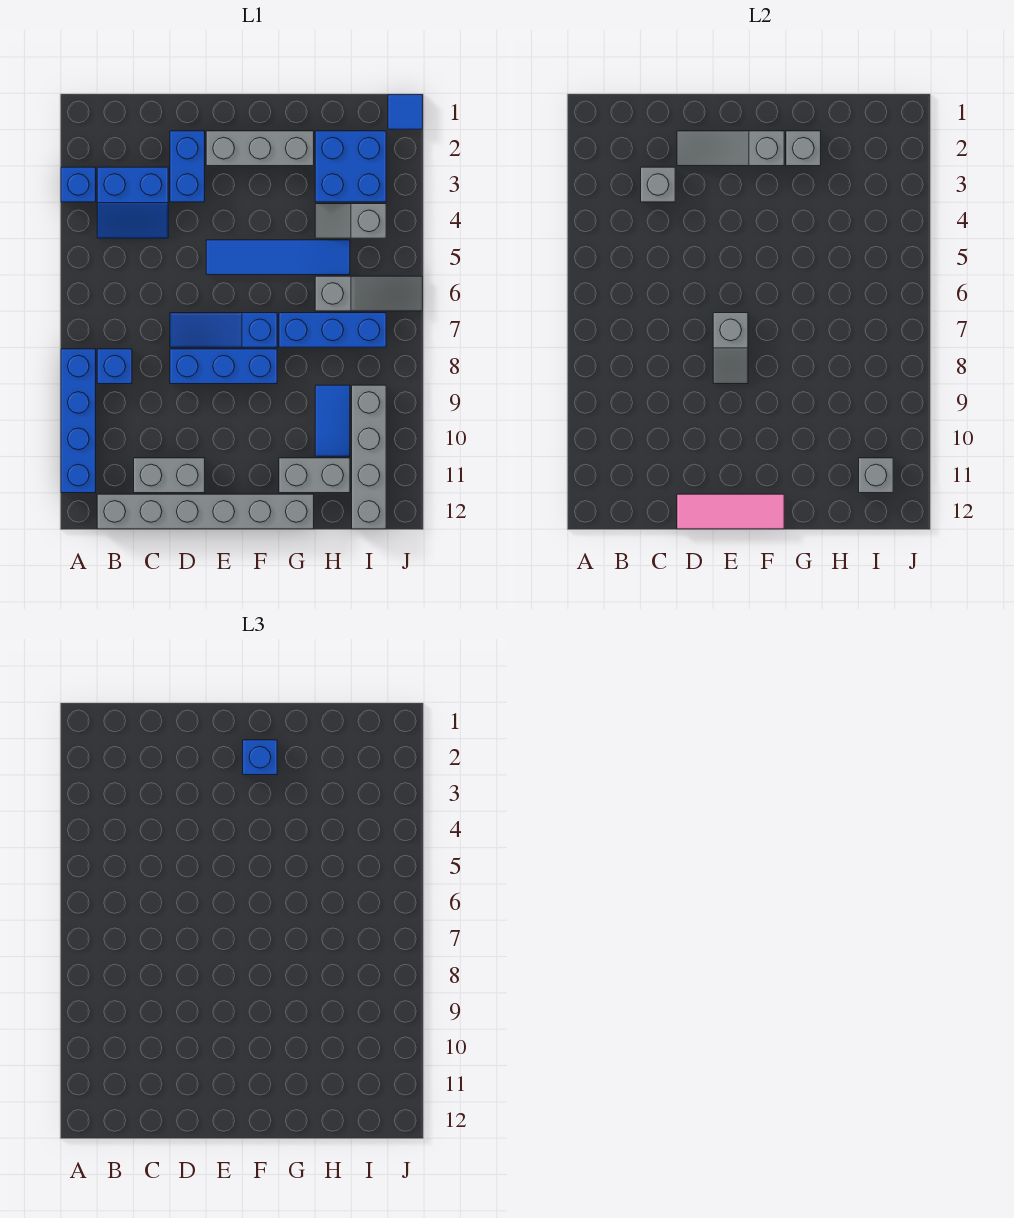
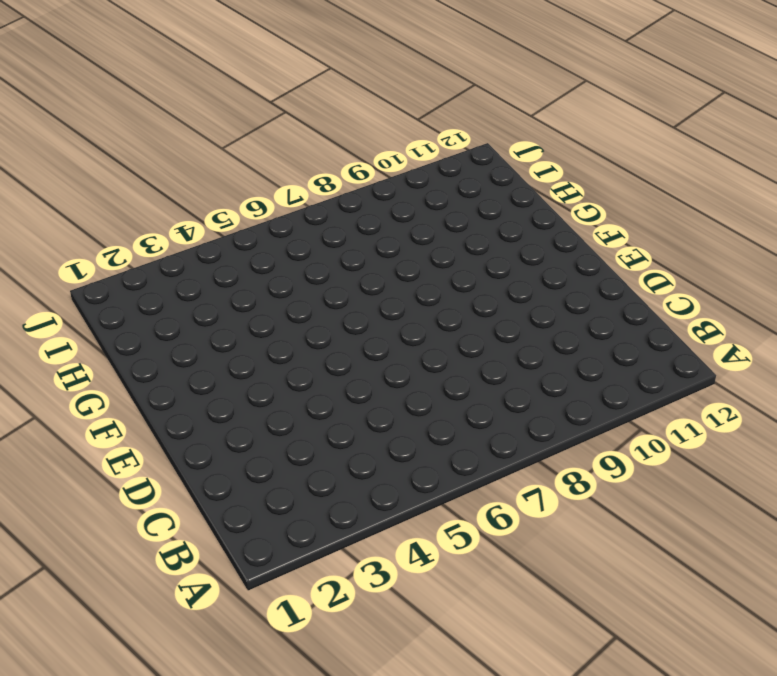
none -> blue 1x1 brick [61,167,96,202]
none -> blue 1x4 brick [61,349,96,493]
none -> blue 2x2 slope [97,167,168,238]

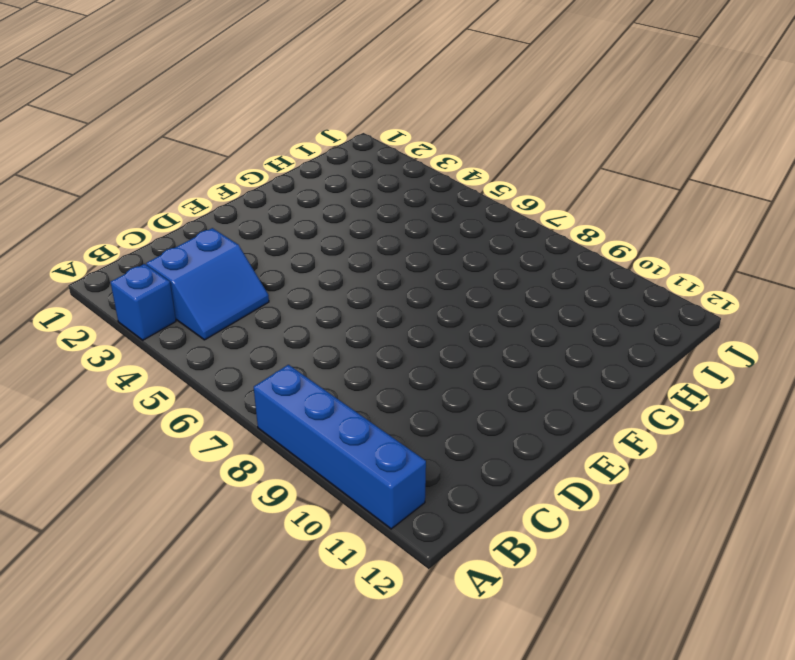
none -> blue 1x1 brick [97,349,132,384]
none -> grey 1x6 brick [97,494,314,529]
none -> grey 1x2 brick [134,458,205,493]

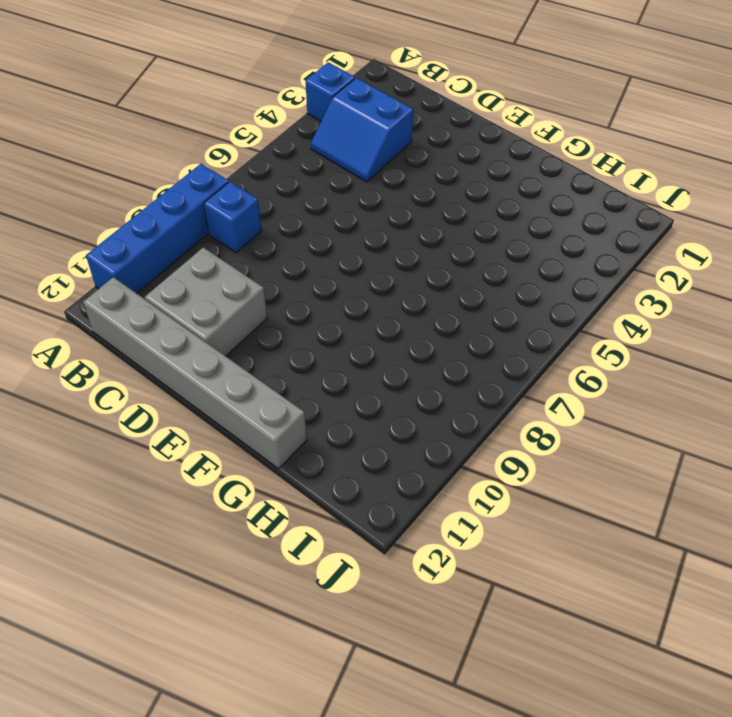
grey 2x2 brick [145,247,267,356] -> grey 1x2 brick [134,458,205,493]
none -> blue 1x2 brick [170,131,205,202]
none -> blue 1x3 slope [170,313,277,347]
none -> blue 1x3 brick [170,349,277,384]

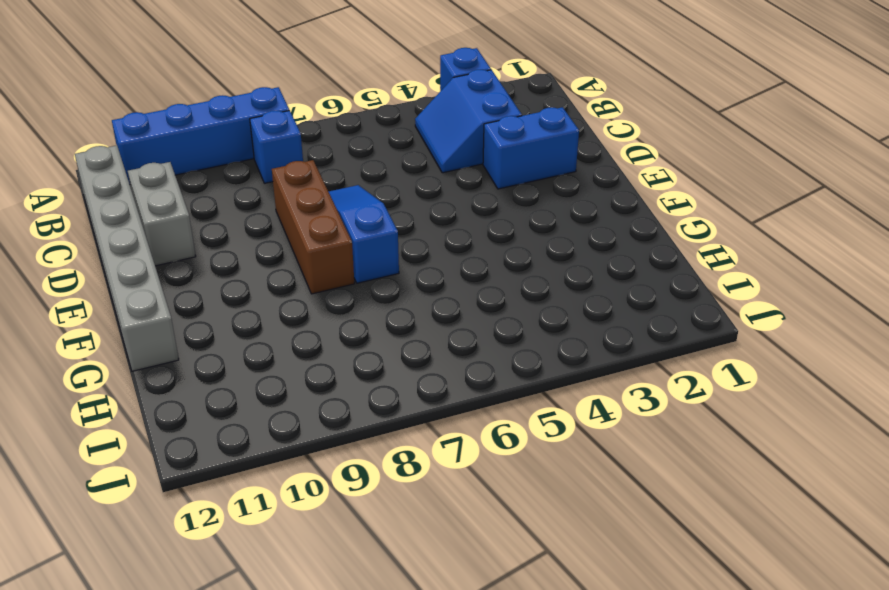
brown 1x3 brick [272,160,354,294] -> blue 1x3 brick [170,349,277,384]
none -> grey 1x3 brick [206,131,314,166]
none -> blue 1x4 tile [206,240,350,275]
none -> blue 1x3 brick [279,313,386,347]

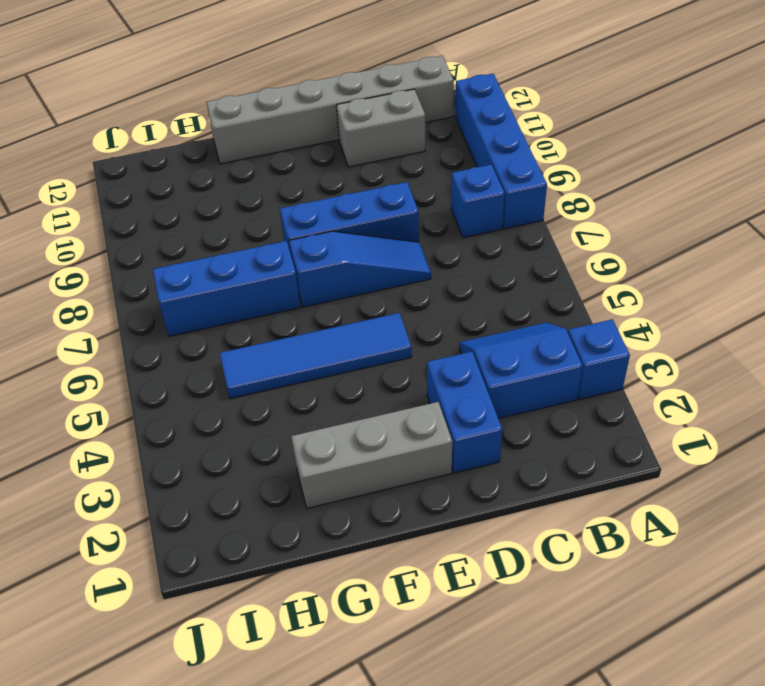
none -> grey 1x2 brick [279,458,350,493]
none -> blue 2x2 brick [315,131,386,202]
none -> grey 1x2 slope [315,204,386,238]

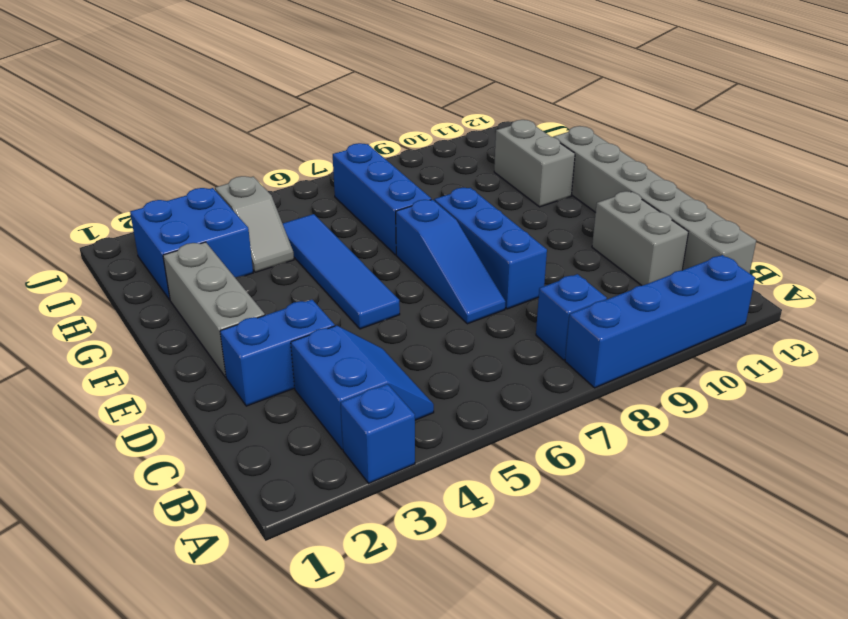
none -> grey 1x3 slope [315,276,423,311]
none -> blue 1x2 tile [315,385,350,456]
none -> grey 1x4 brick [352,385,386,529]

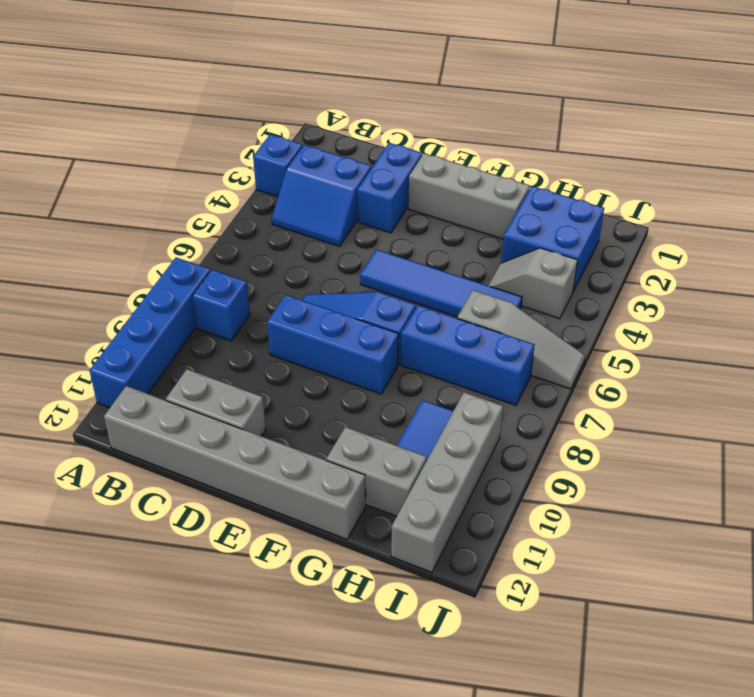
none -> blue 1x1 tile [388,95,423,129]
none -> grey 1x1 brick [641,167,675,202]
none -> grey 1x3 slope [677,131,784,166]

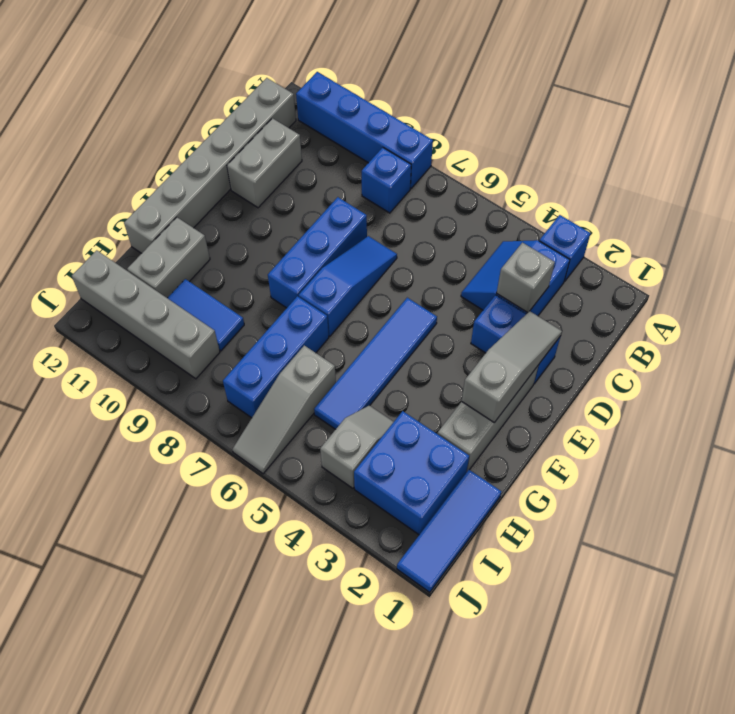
blue 1x3 tile [397,470,501,592] -> blue 1x1 tile [388,95,423,129]
none -> pink 1x3 tile [677,494,784,529]
none -> grey 1x2 slope [713,313,748,384]
none -> grey 1x1 brick [786,131,821,166]

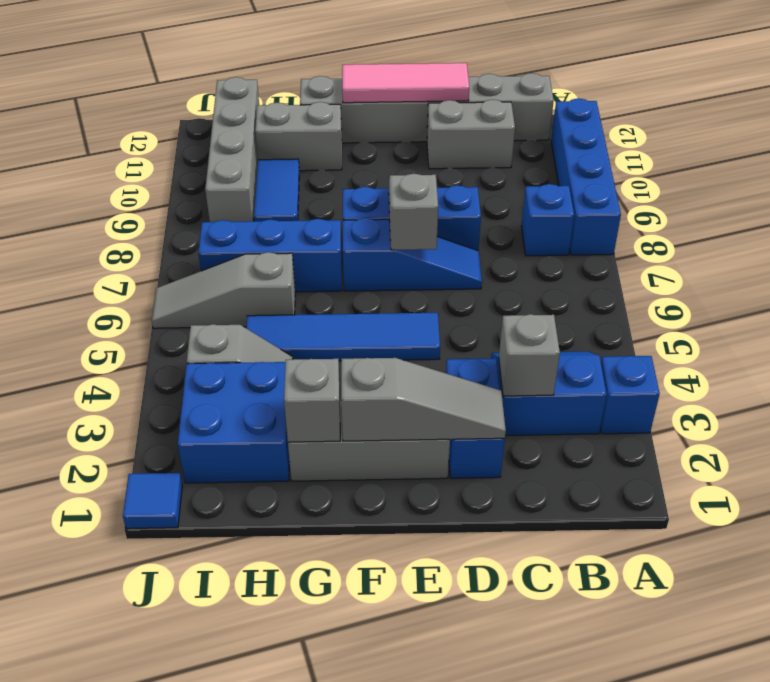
none -> grey 1x1 brick [859,458,893,493]
none -> blue 1x1 brick [243,740,277,775]

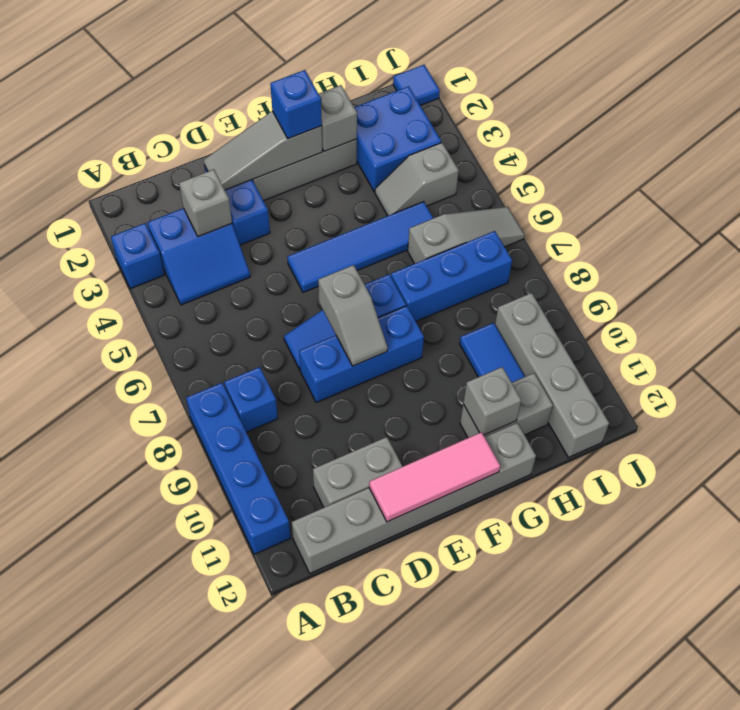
grey 1x1 brick [463,367,521,435] -> grey 1x1 brick moved to [859,458,893,493]

